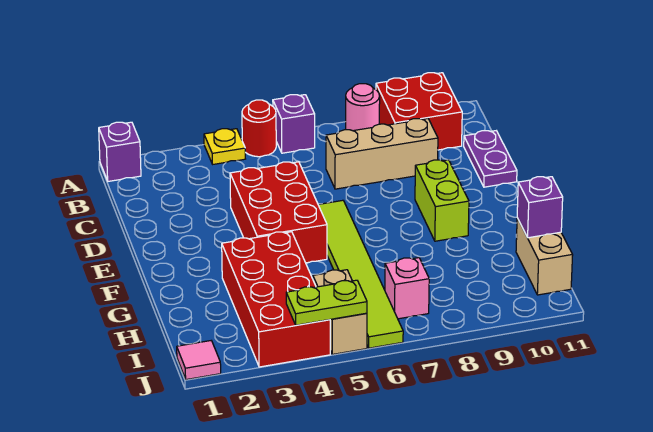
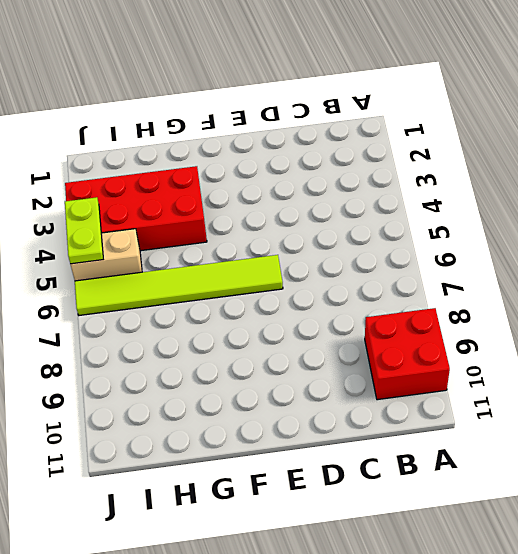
none -> purple 1x1 brick [99,122,141,181]
none -> yellow 1x1 plate [204,129,245,164]
none -> red 1x1 round brick [242,100,276,157]

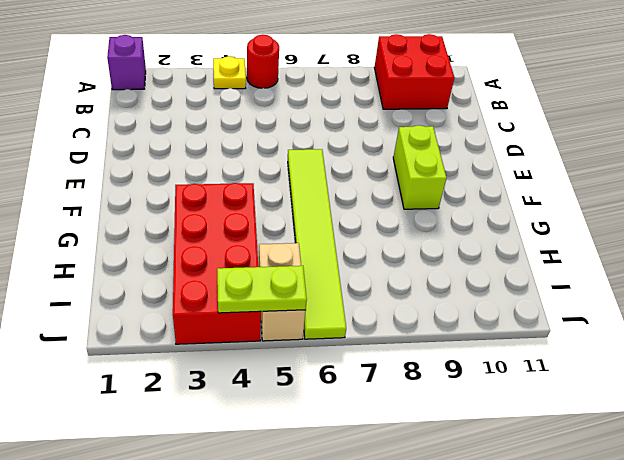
none -> purple 1x1 brick [273,95,315,153]
none -> pink 1x1 round brick [346,84,380,131]
none -> tan 1x3 brick [326,119,438,189]

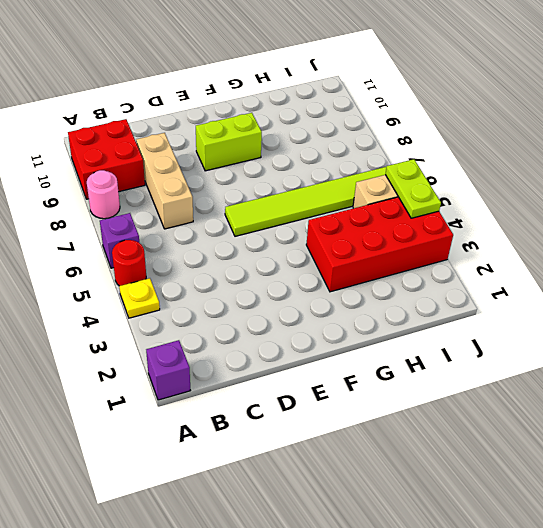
none -> purple 1x2 plate [464,131,517,187]
none -> red 2x3 brick [230,162,327,263]
none -> tan 1x2 brick [516,218,573,295]

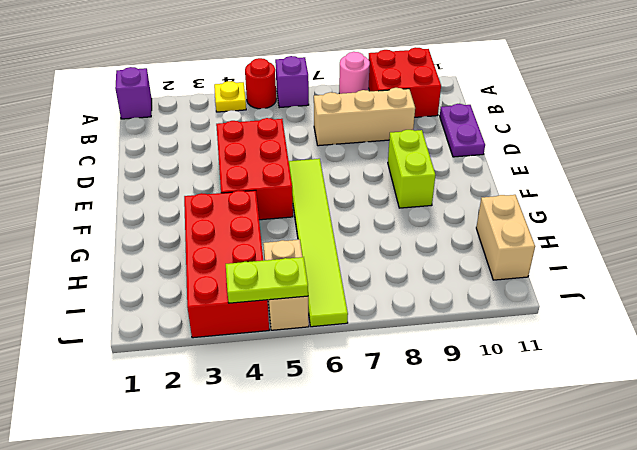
none -> pink 1x1 brick [385,258,429,319]
none -> pink 1x1 tile [177,341,221,380]
none -> purple 1x1 brick [517,177,563,238]

